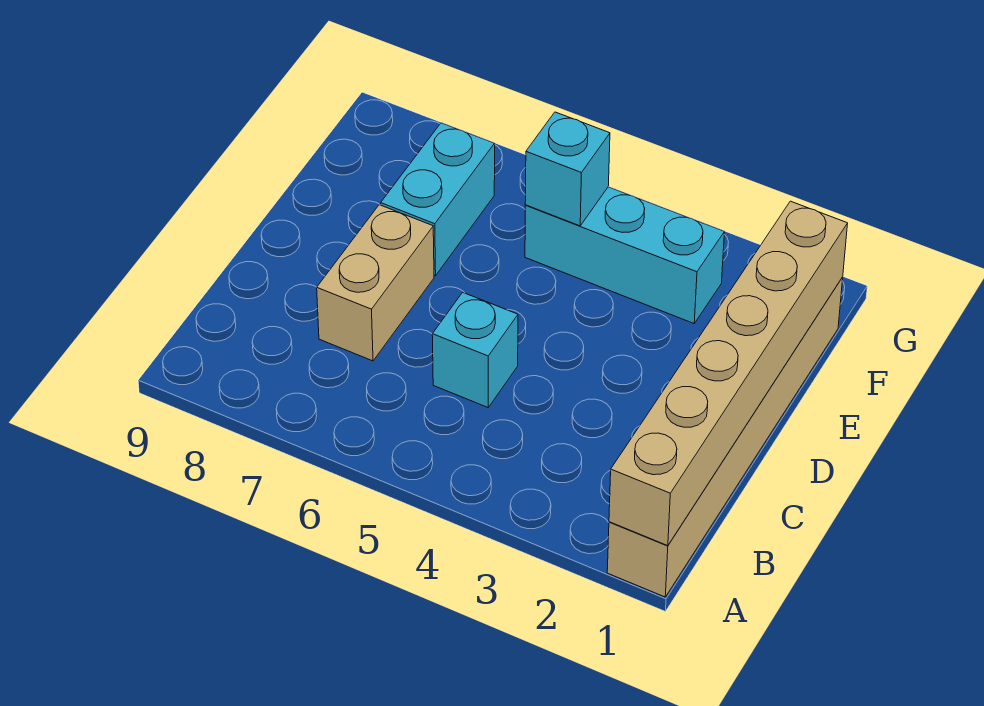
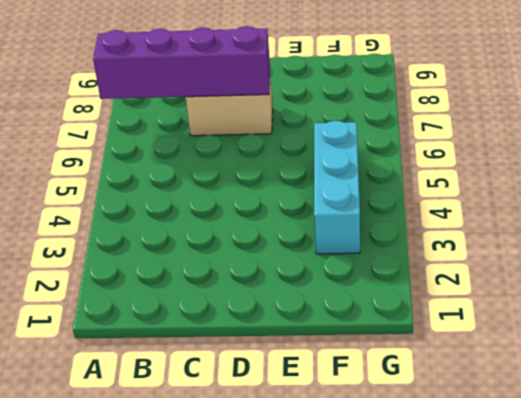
purple 1x4 brick [93,26,270,99] -> none
none -> tan 1x6 brick [607,277,843,597]
none -> cyan 1x1 brick [432,292,518,407]

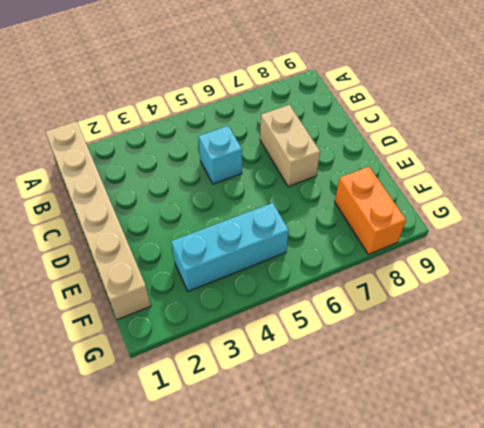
orange 1x2 brick [335,167,406,254] -> none
none -> cyan 1x2 brick [381,123,495,276]
none -> tan 1x6 brick [609,201,848,546]

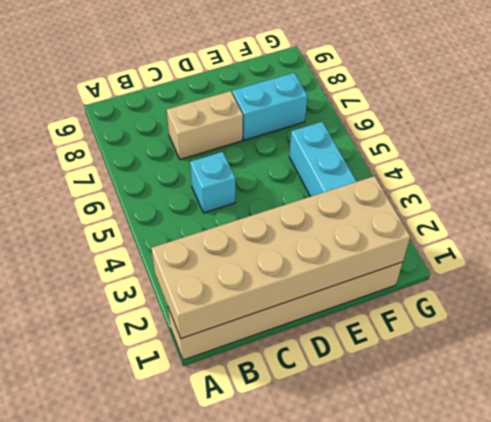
tan 2x6 brick [151,176,410,339] -> tan 1x6 brick [609,201,848,546]
none -> cyan 1x1 brick [525,112,610,226]

